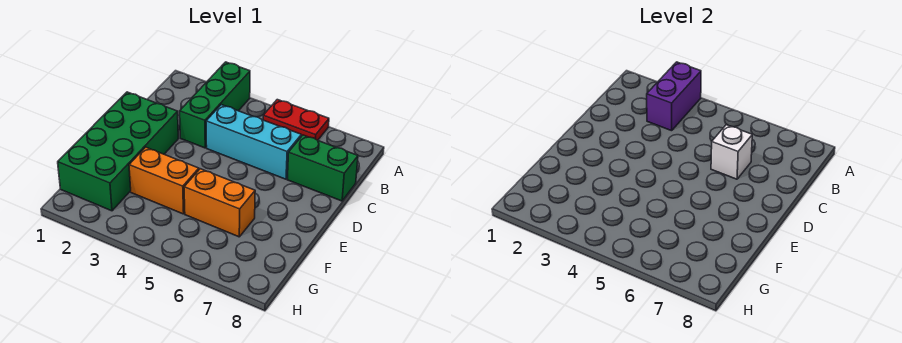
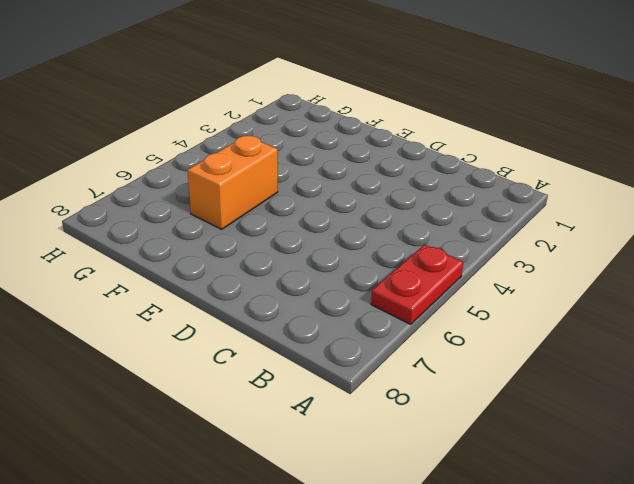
none -> green 1x3 brick [180,62,250,148]
none -> cyan 1x3 brick [206,105,301,179]

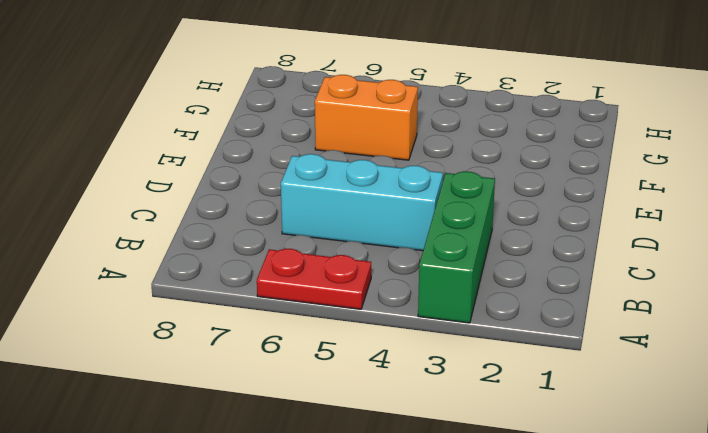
none -> green 1x2 brick [287,135,358,201]
none -> green 2x4 brick [58,92,178,211]

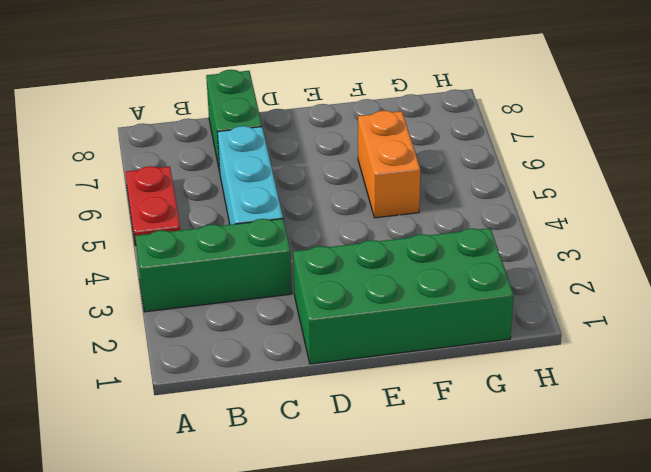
none -> orange 1x2 brick [129,147,199,214]
none -> purple 1x2 brick [647,62,701,131]

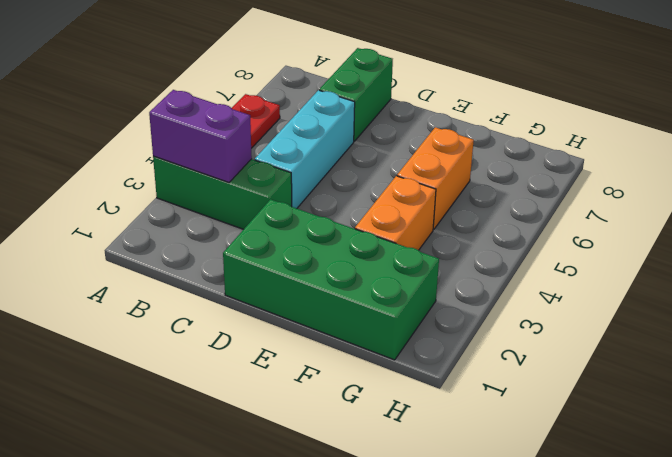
none -> white 1x1 brick [711,125,752,179]

